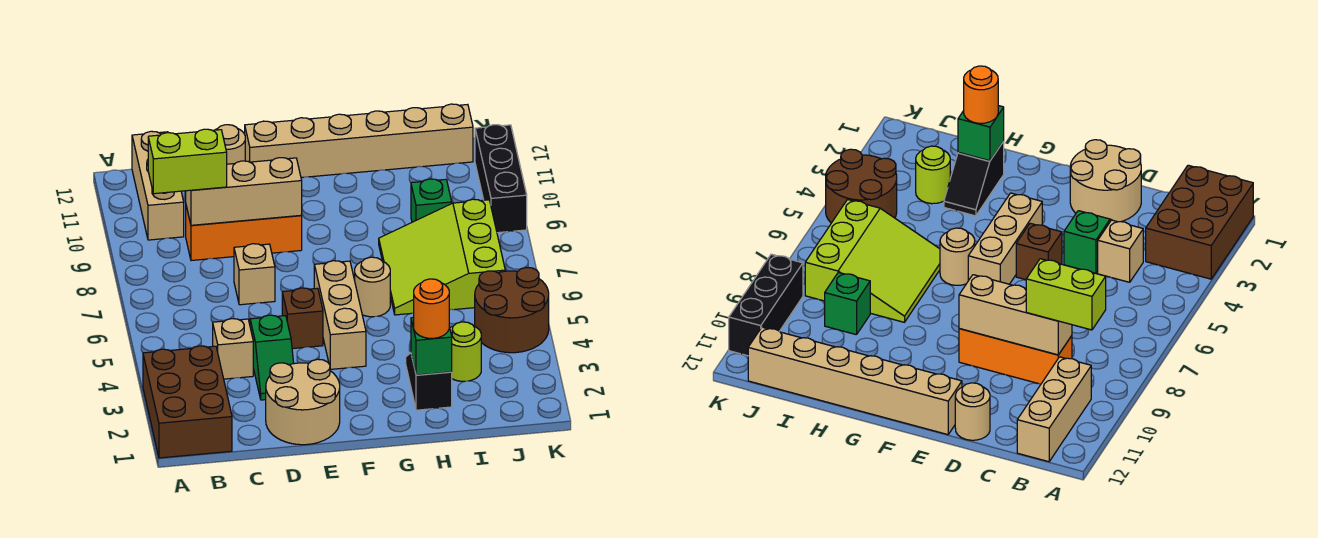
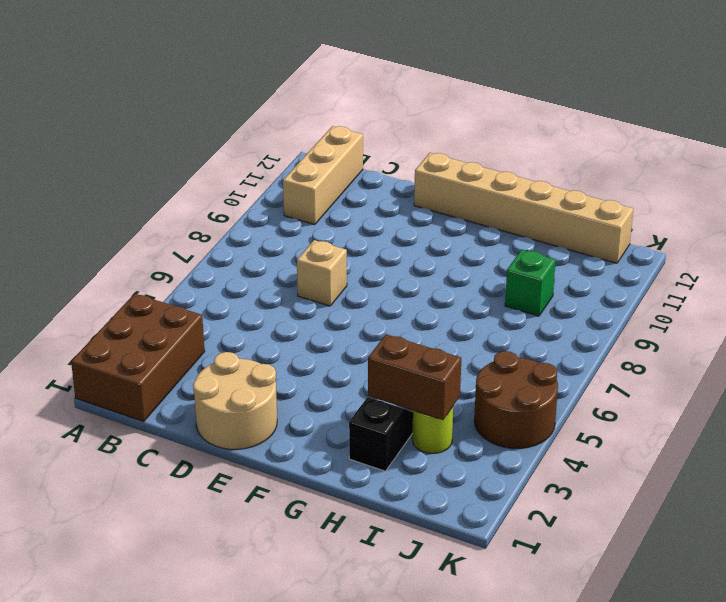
brown 1x2 brick [368,334,461,420] -> none
none -> tan 1x1 brick [213,319,253,379]
none -> orange 1x3 brick [186,206,302,261]
none -> green 1x2 slope [250,315,294,400]

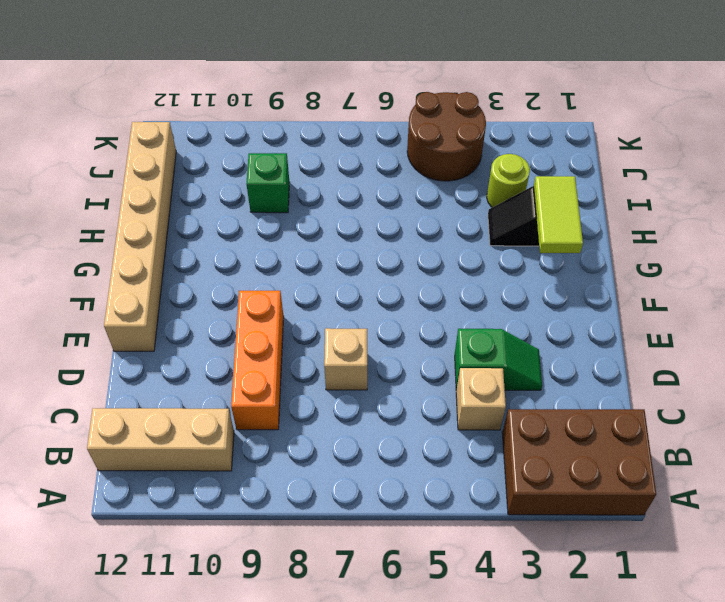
lime 1x2 tile [534,176,583,253] -> green 1x1 brick [411,317,452,375]
none -> tan 2x2 round brick [266,359,340,445]
none -> tan 1x1 round brick [215,125,245,164]
none -> brown 1x1 brick [282,288,323,349]

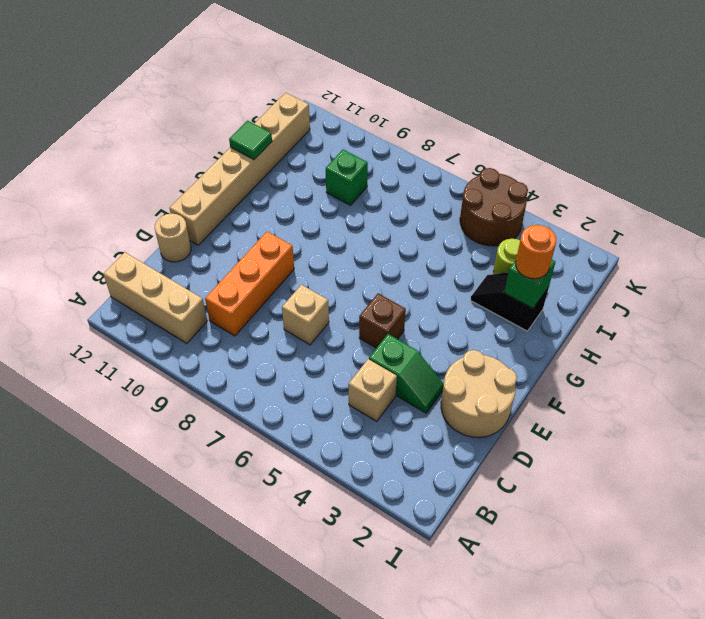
green 1x1 tile [229,121,272,160] -> none
none -> brown 2x3 brick [143,346,232,458]
none -> tan 1x3 brick [314,261,366,369]
none -> tan 1x1 round brick [355,257,390,317]

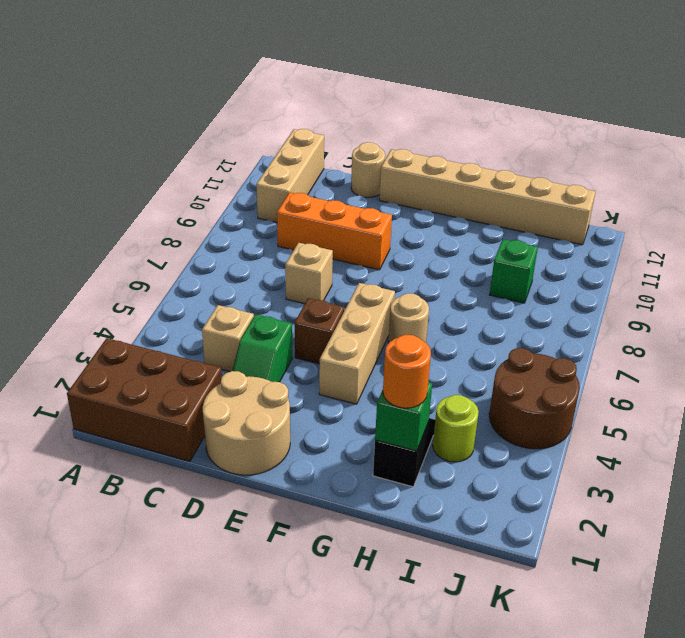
brown 2x3 brick [67,338,222,461] -> brown 2x3 brick turned to [143,346,232,458]
none -> lime 3x3 slope [379,199,505,315]
none -> black 1x3 brick [475,125,527,233]
none -> tan 1x3 brick [186,158,302,225]

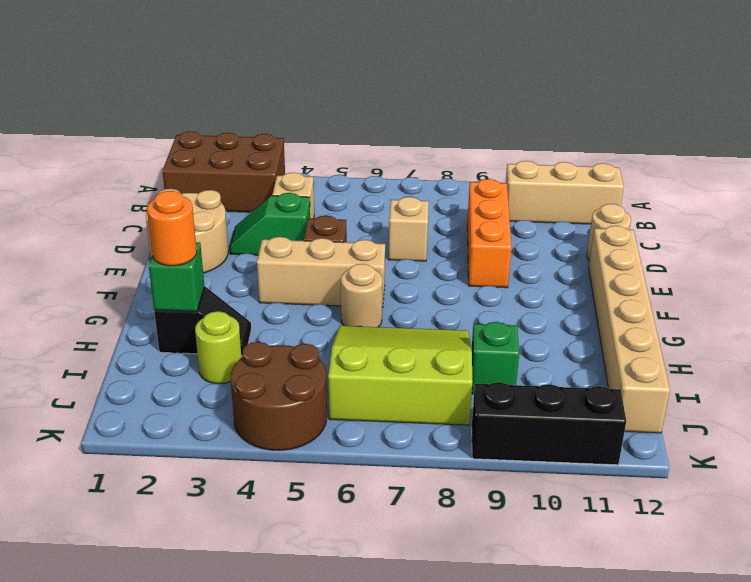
none -> tan 1x3 brick [186,158,302,225]
none -> lime 1x2 brick [148,129,227,194]

